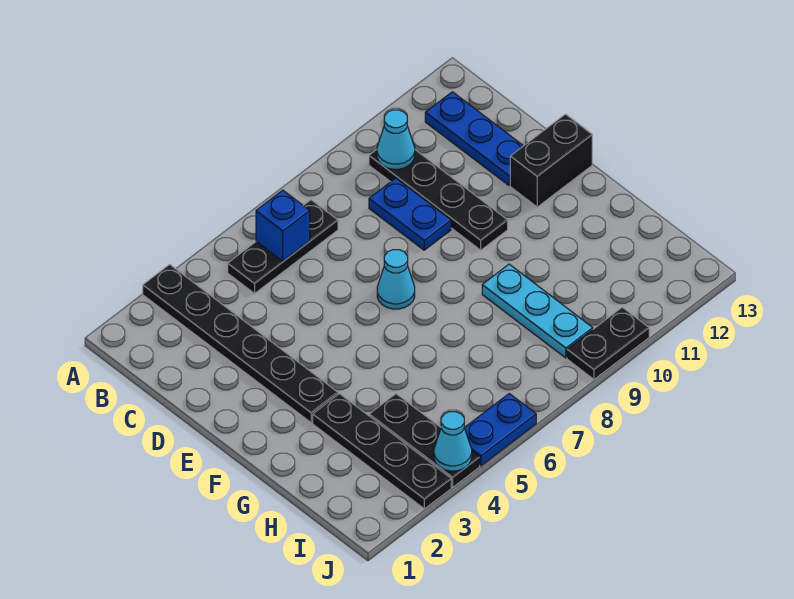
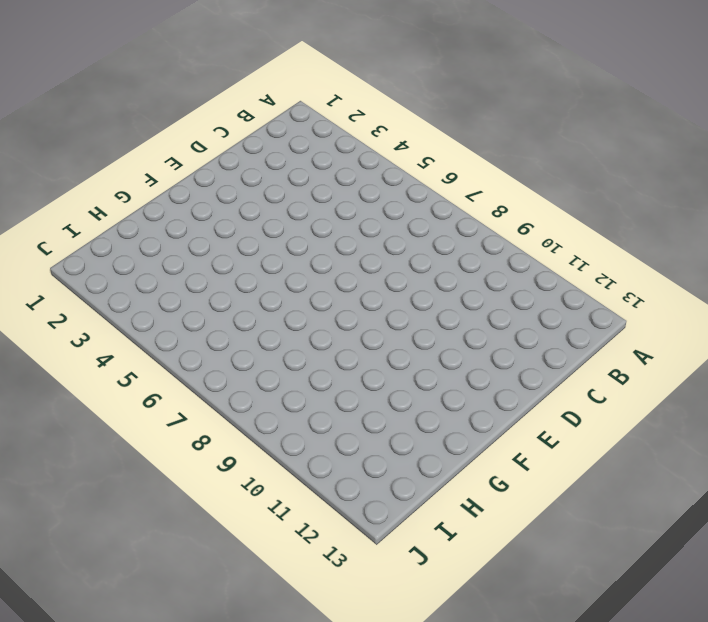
none -> black 1x6 plate [143,264,338,423]
none -> black 1x3 plate [228,200,338,293]
none -> black 1x4 plate [369,150,508,250]

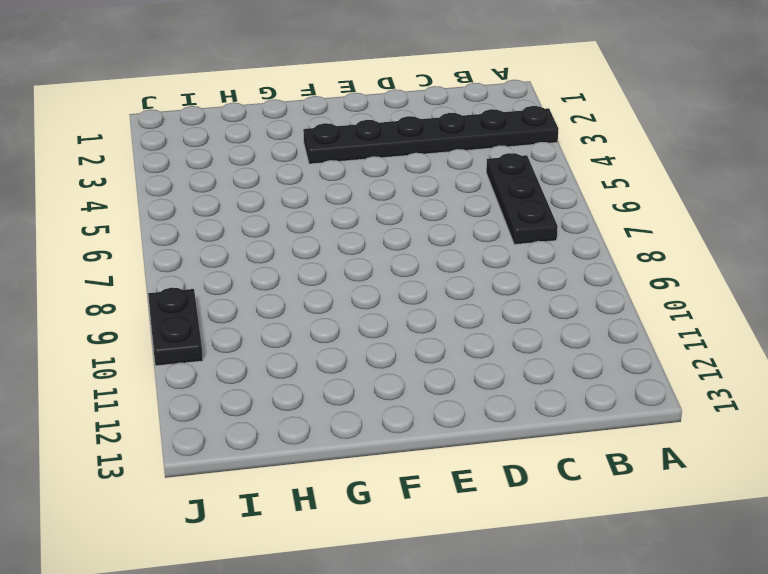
none -> black 1x4 plate [369,150,508,250]
none -> blue 1x3 plate [425,92,523,185]
none -> blue 1x2 plate [369,178,451,250]

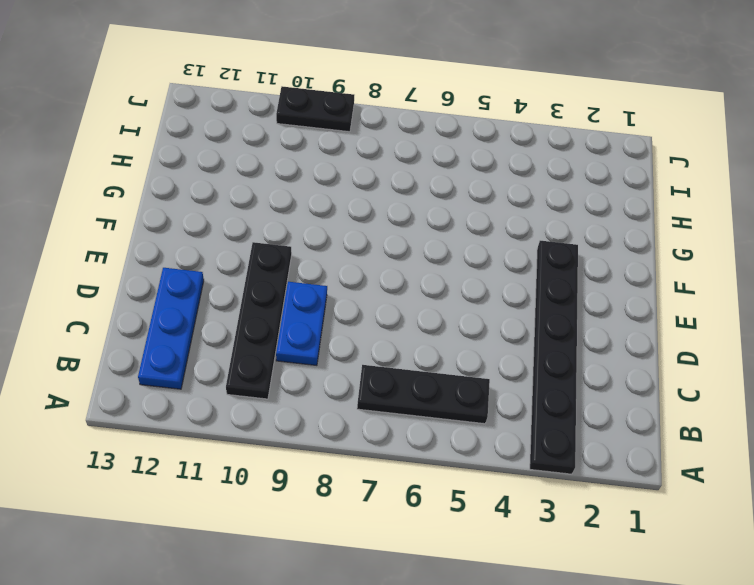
none -> cyan 1x1 cone [377,250,415,309]
none -> black 1x2 brick [510,114,592,207]
none -> black 1x4 plate [313,394,451,509]

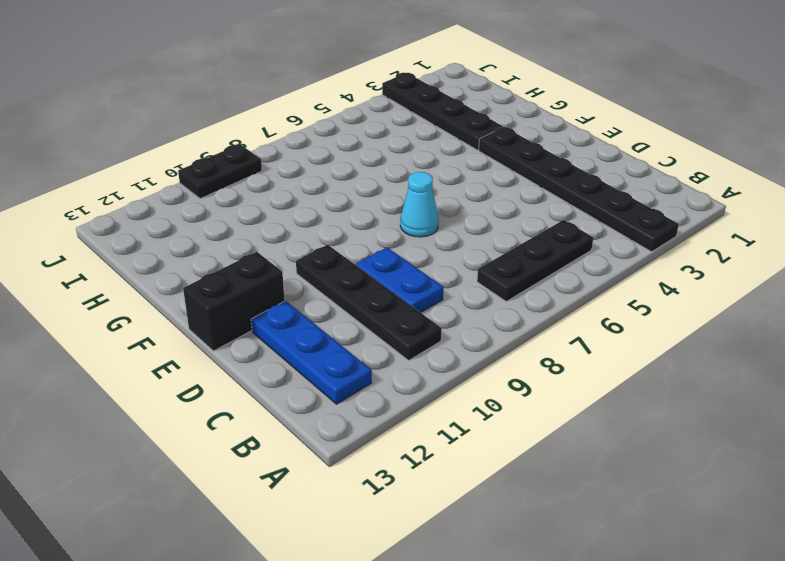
none -> cyan 1x3 plate [482,264,593,358]
none -> black 1x3 plate [369,394,480,487]
none -> blue 1x2 plate [465,394,536,466]

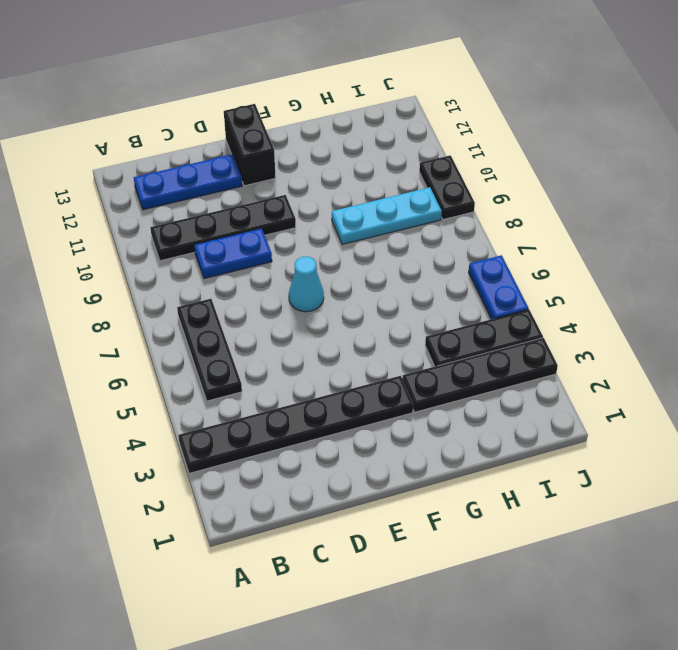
none -> blue 1x1 brick [256,190,310,261]
none -> cyan 1x1 cone [377,110,415,169]
none -> cyan 1x1 cone [434,412,472,471]

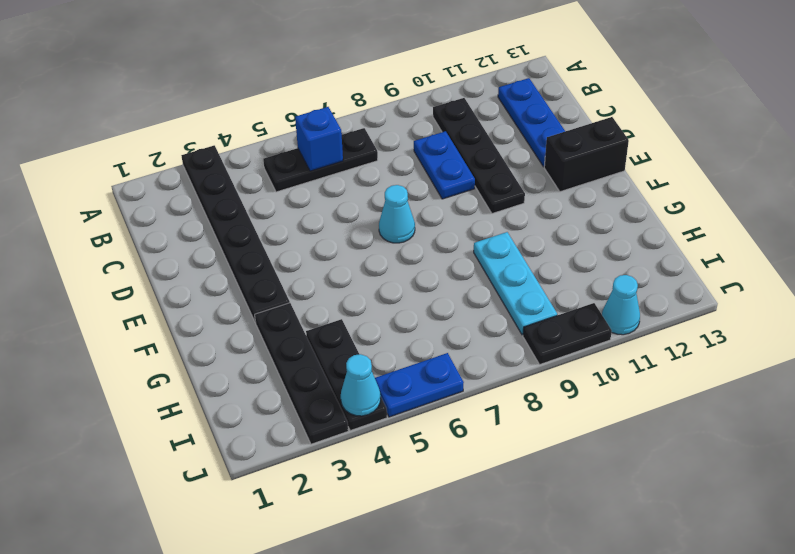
cyan 1x1 cone [602,275,640,335] -> cyan 1x1 cone moved to [377,110,415,169]

